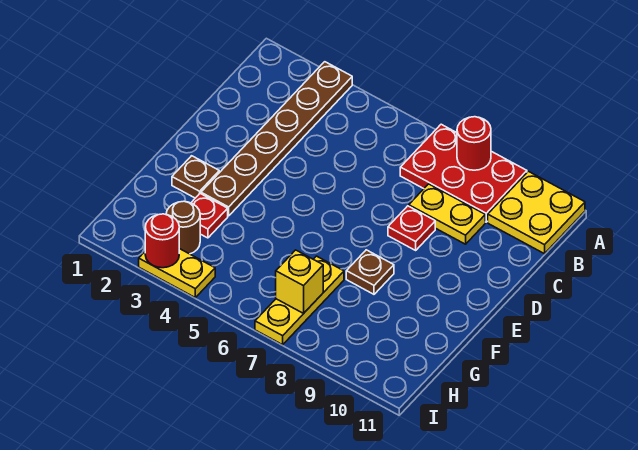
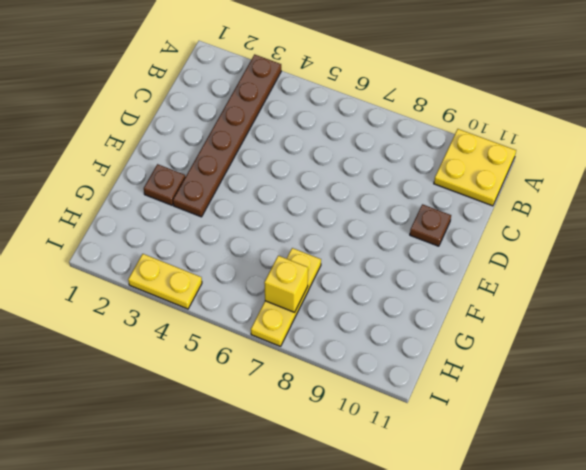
brown 1x1 plate [410,204,451,246] -> brown 1x1 plate moved to [346,250,394,294]
none -> red 2x3 plate [400,124,527,222]
none -> yellow 1x2 plate [409,184,485,244]
none -> red 1x1 plate [388,206,435,250]

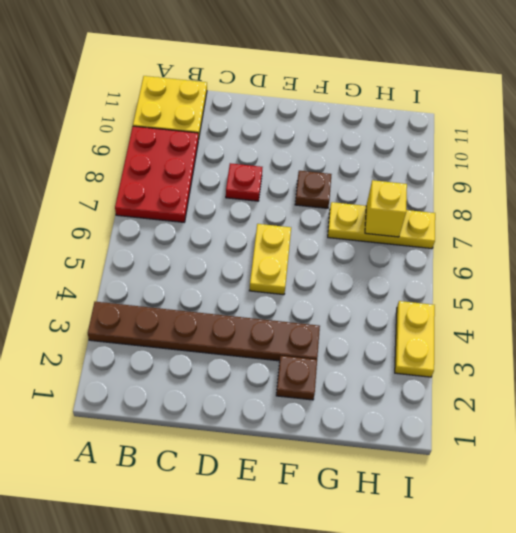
yellow 1x2 plate [249,224,291,295] -> yellow 1x2 plate moved to [409,184,485,244]
none -> red 1x1 plate [191,194,228,238]
none -> brown 1x1 round brick [166,201,200,254]
none -> red 1x1 round brick [457,117,491,170]

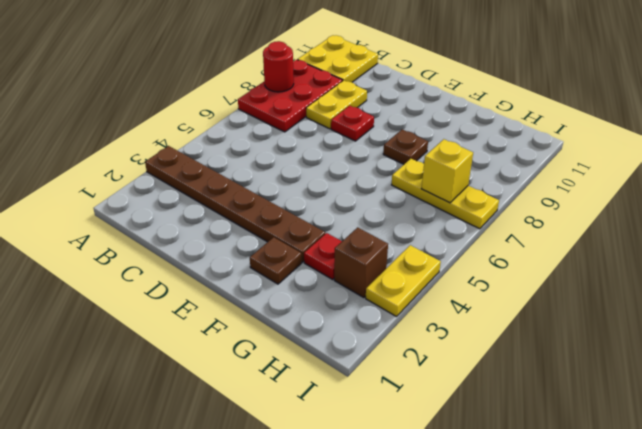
brown 1x1 brick [334,227,388,298] -> brown 1x1 round brick [166,201,200,254]
none -> red 1x1 round brick [145,214,179,268]

